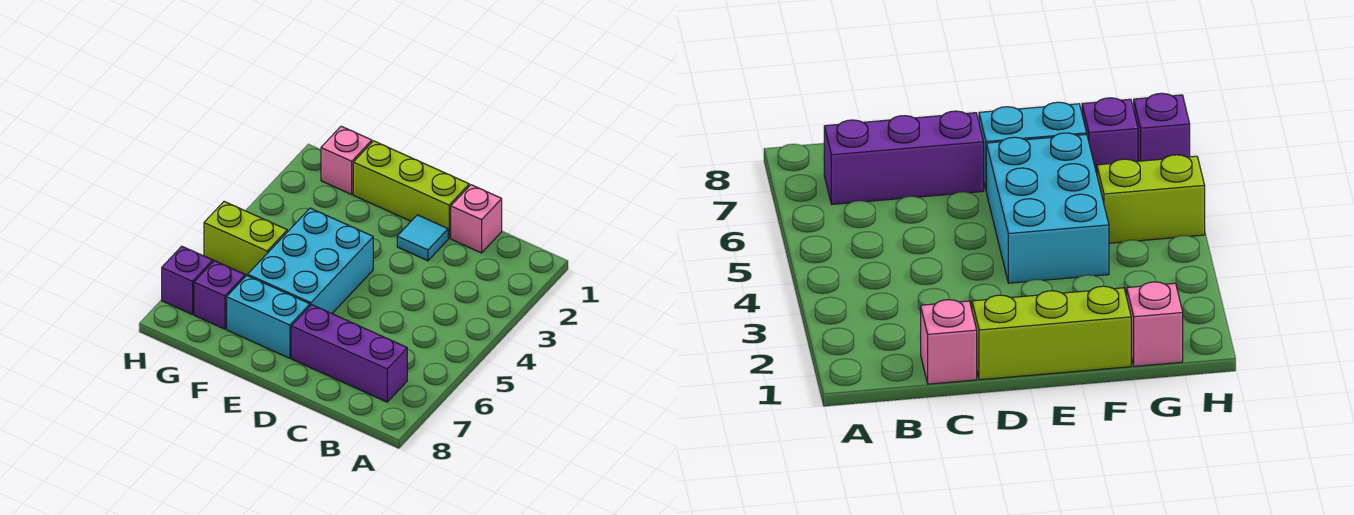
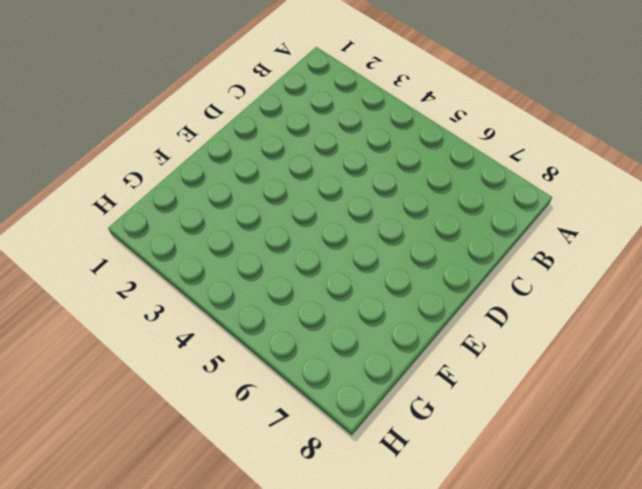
none -> purple 1x3 brick [291,305,407,402]
none -> pink 1x1 brick [451,185,502,253]

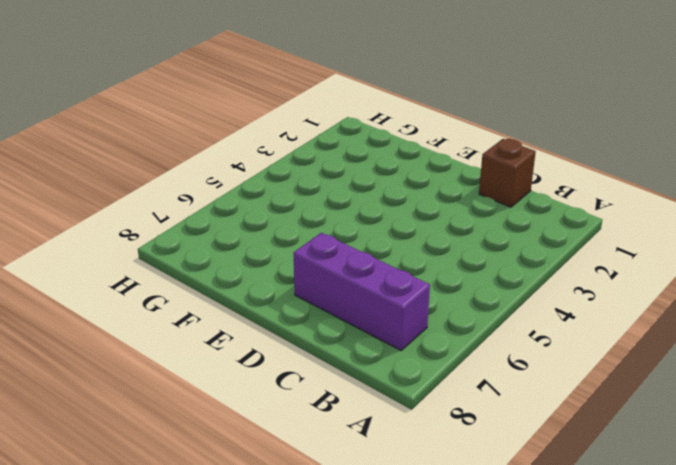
brown 1x1 brick [479,139,536,207] -> pink 1x1 brick [451,185,502,253]
none -> lime 1x3 brick [353,141,469,238]
none -> cyan 1x1 tile [397,215,448,261]

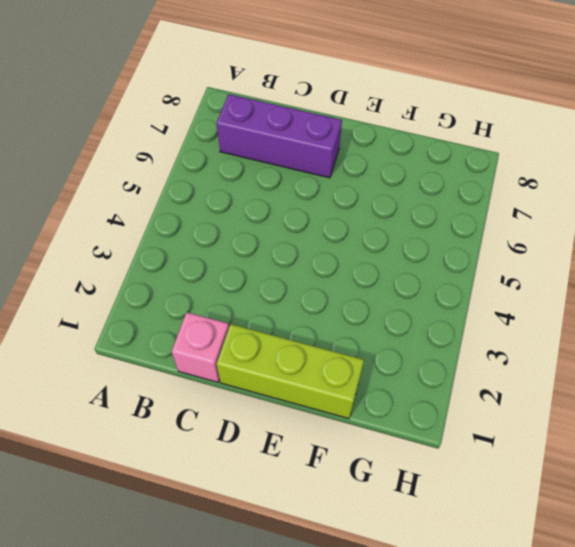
none -> cyan 1x1 tile [397,215,448,261]
none -> cyan 2x3 brick [248,208,373,314]

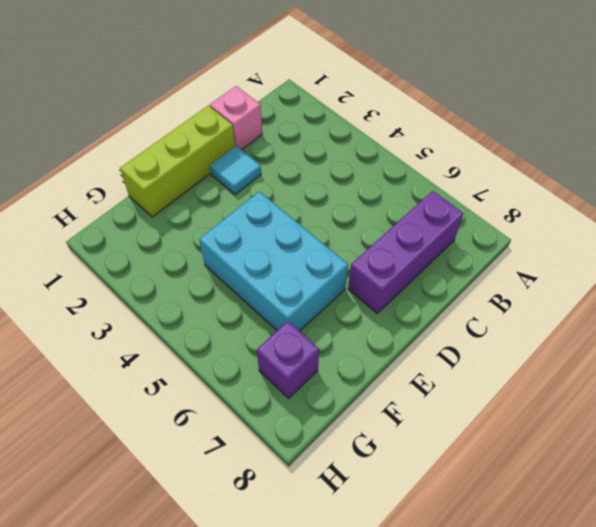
none -> cyan 1x2 brick [227,276,310,358]
none -> pink 1x1 brick [321,126,372,194]

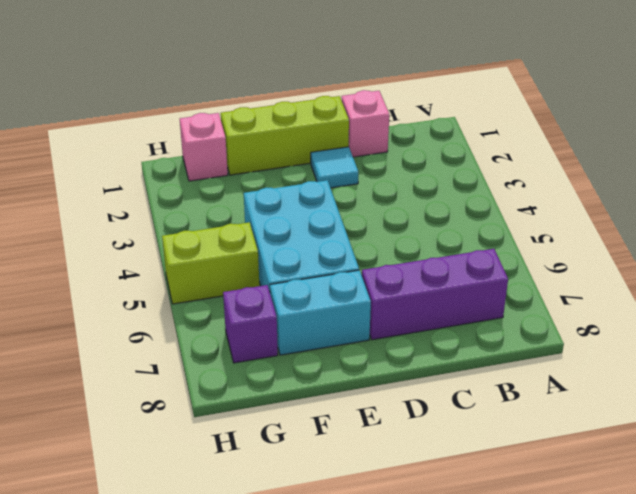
none -> purple 1x1 brick [162,246,213,315]

